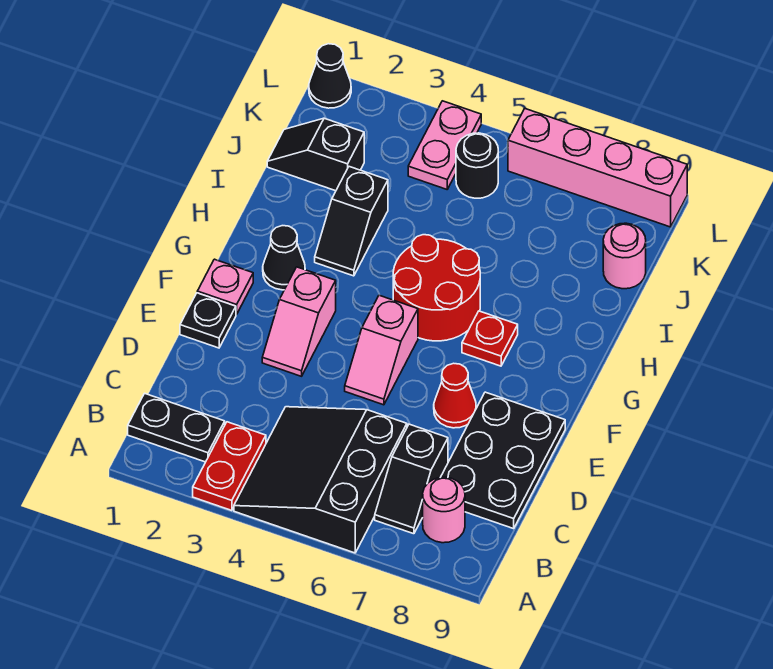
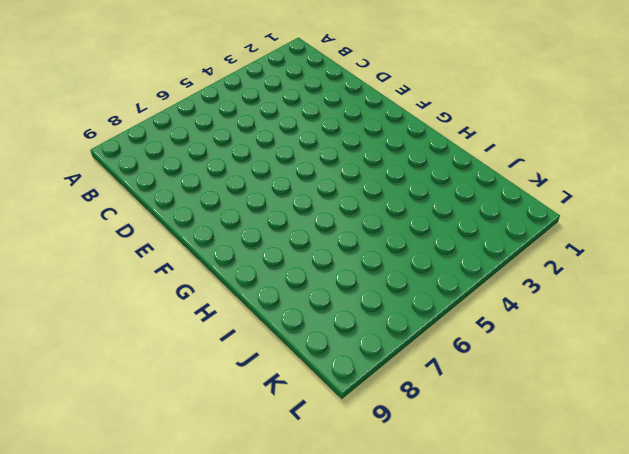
none -> red 1x2 plate [193,422,266,511]
none -> black 3x3 slope [234,407,407,553]
none -> black 1x2 plate [128,393,225,462]

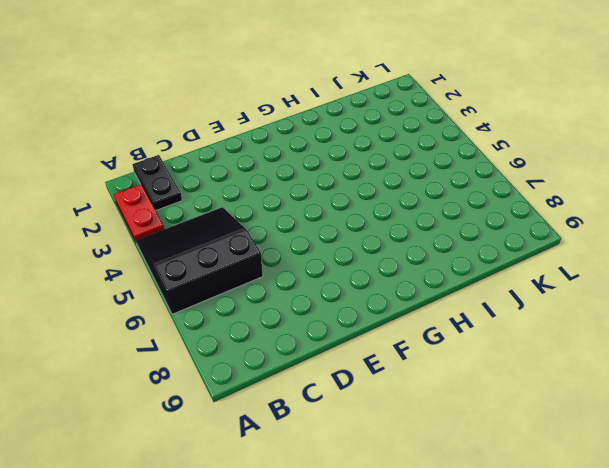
red 1x2 plate [114,185,164,241] -> red 1x2 plate turned to [193,422,266,511]
none -> black 1x2 slope [375,424,448,534]
none -> pink 1x1 round brick [423,477,465,543]
none -> black 2x3 plate [440,392,565,529]

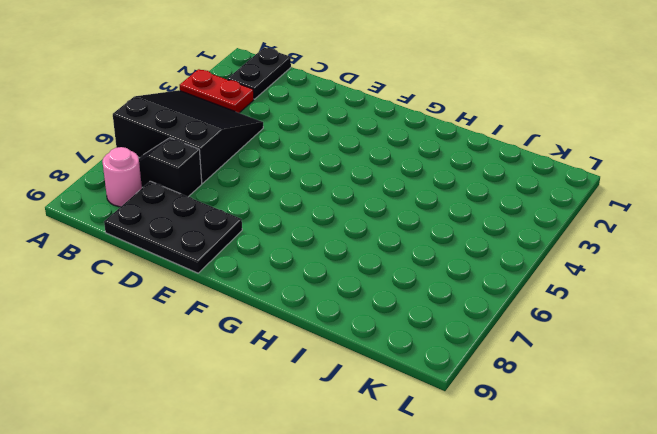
none -> black 1x1 plate [180,293,236,348]
none -> pink 1x2 slope [262,267,336,376]
none -> pink 1x2 slope [345,295,418,405]

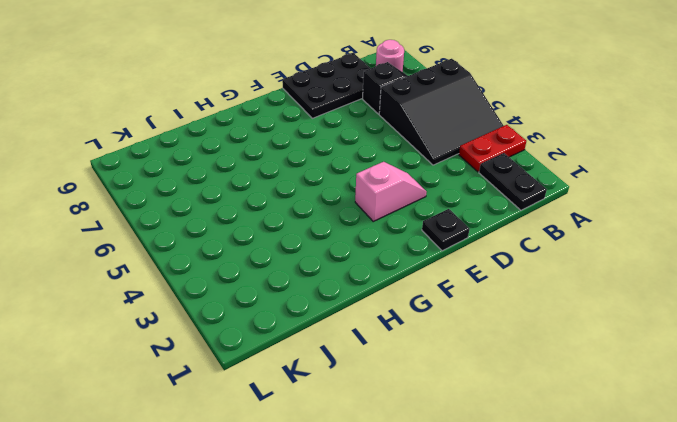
none -> pink 1x2 slope [345,295,418,405]
none -> red 1x1 cone [434,363,476,428]
none -> pink 1x1 plate [197,259,253,315]

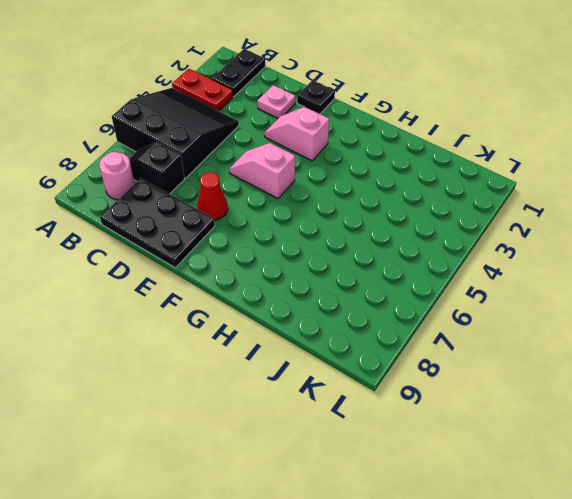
pink 1x1 plate [257,85,295,118] -> pink 1x1 plate moved to [197,259,253,315]
none -> black 1x1 cone [263,226,305,290]
none -> red 2x2 round brick [393,235,480,341]
none -> red 1x1 plate [462,311,518,366]

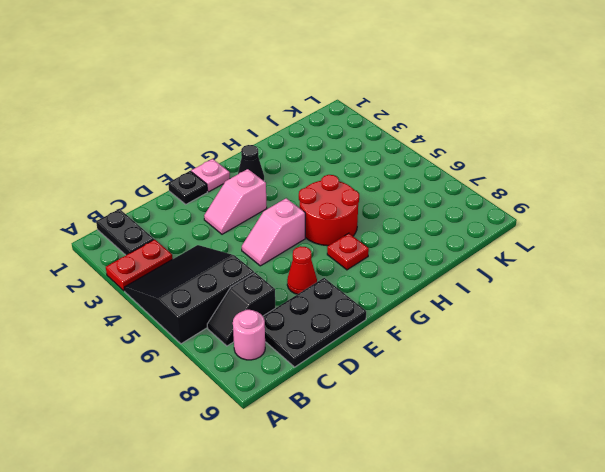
none -> black 1x2 slope [315,167,388,276]
none -> black 1x2 slope [267,118,364,191]
none -> pink 1x1 round brick [603,223,646,289]

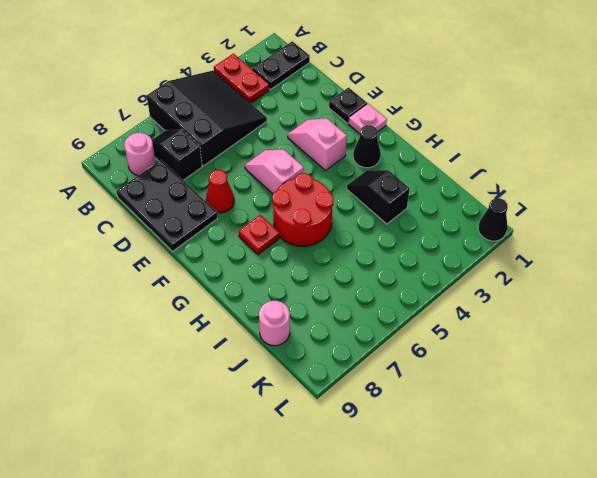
none -> black 1x2 slope [267,118,364,191]
none -> pink 1x2 plate [408,101,481,189]
none -> black 1x1 round brick [456,133,498,198]

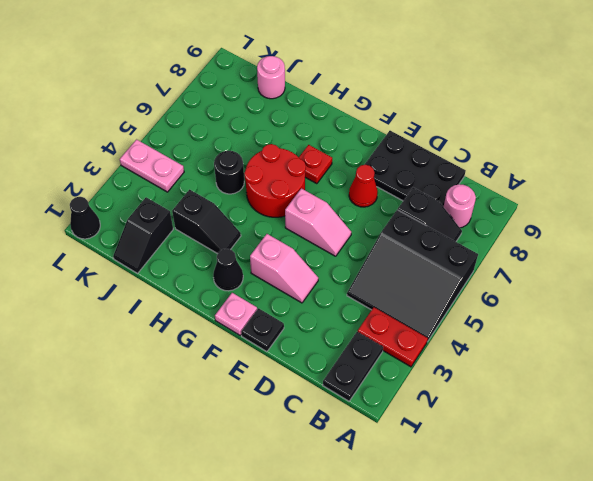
black 1x1 round brick [214,151,244,194] -> black 1x1 round brick moved to [456,133,498,198]
none -> pink 1x4 brick [508,109,687,227]

